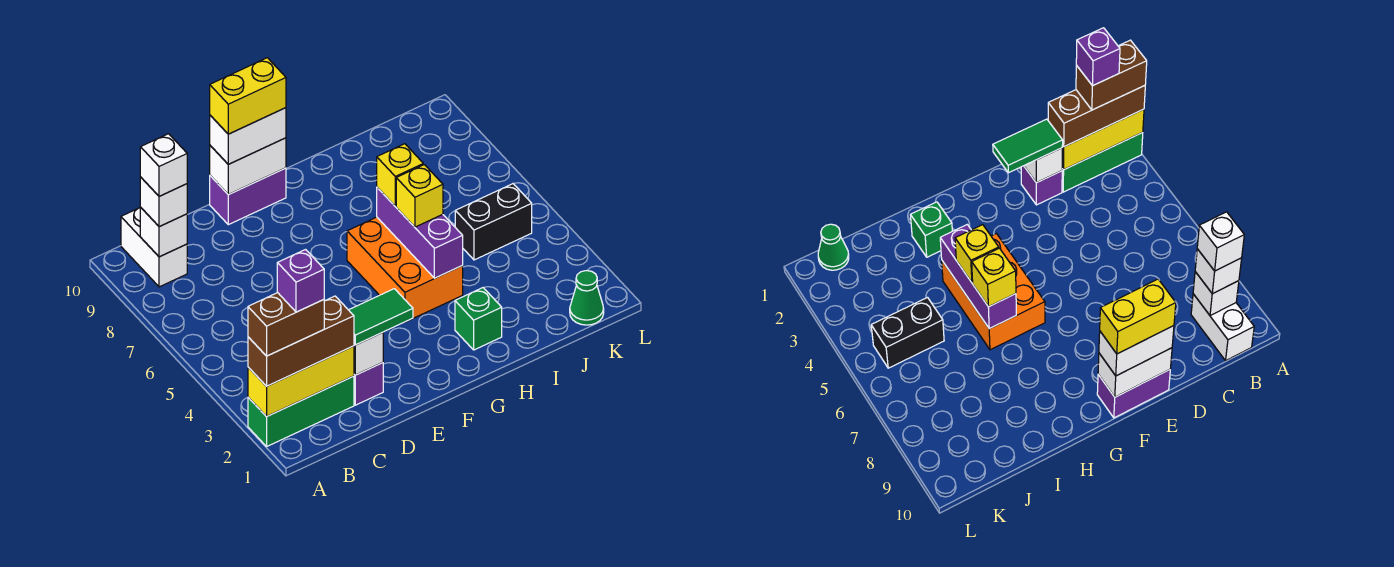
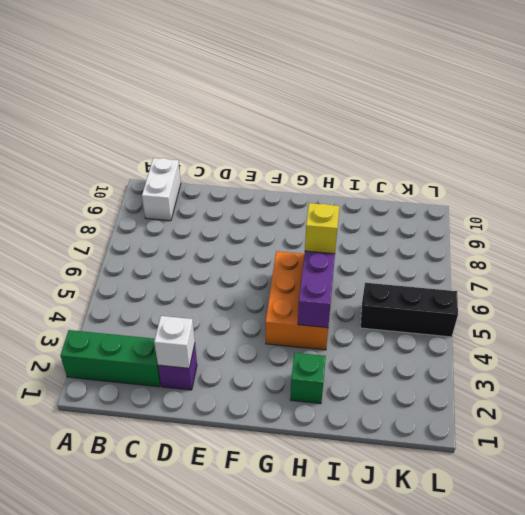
black 1x3 brick [360,283,458,337] -> black 1x2 brick [455,184,532,260]
none -> purple 1x2 brick [210,168,286,225]
none -> green 1x1 cone [570,271,604,325]
none -> yellow 1x3 brick [248,346,354,417]

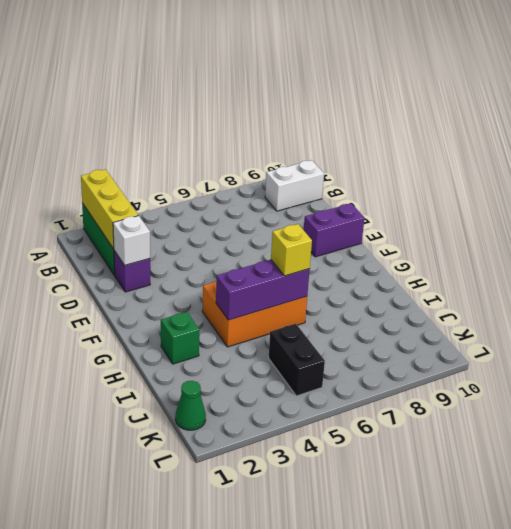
purple 1x2 brick [304,203,364,257] -> purple 1x2 brick turned to [210,168,286,225]
none -> white 1x1 brick [140,207,187,257]
none -> white 1x2 brick [210,138,286,195]
none -> brown 1x3 brick [248,296,354,386]

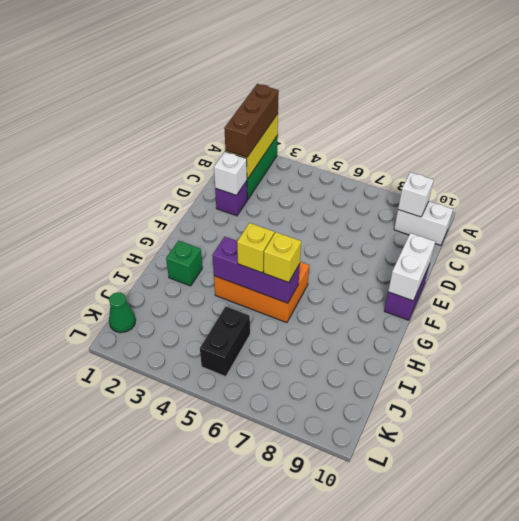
none -> white 1x1 brick [140,177,187,227]
none -> green 1x2 tile [349,289,413,345]
none -> white 1x2 brick [210,108,286,164]

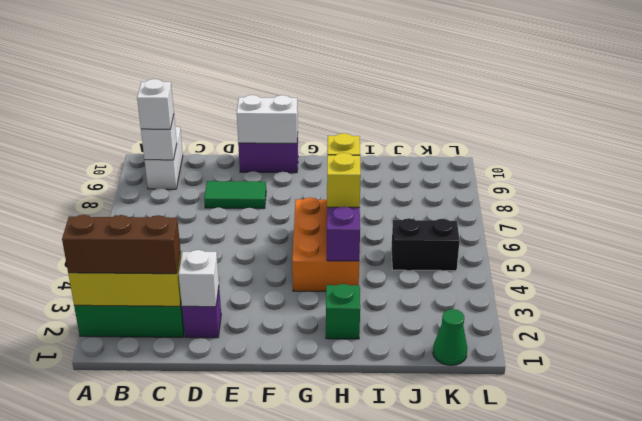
green 1x2 tile [204,181,266,209] -> green 1x2 tile moved to [349,289,413,345]
none -> white 1x2 brick [210,108,286,164]
none -> brown 1x2 brick [248,293,324,356]
none -> white 1x1 brick [140,134,187,196]

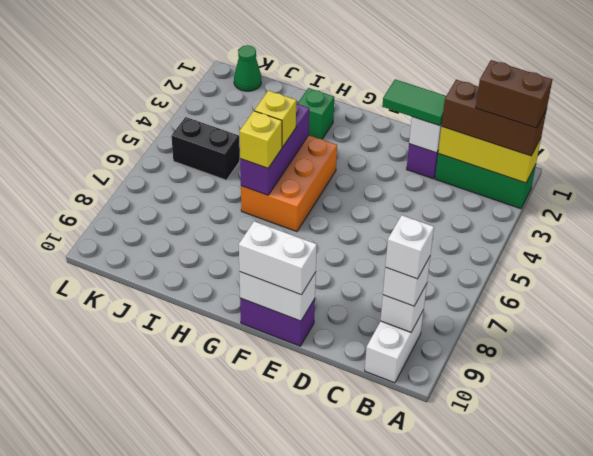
none -> yellow 1x2 brick [210,58,286,134]
none -> purple 1x1 brick [277,250,324,312]

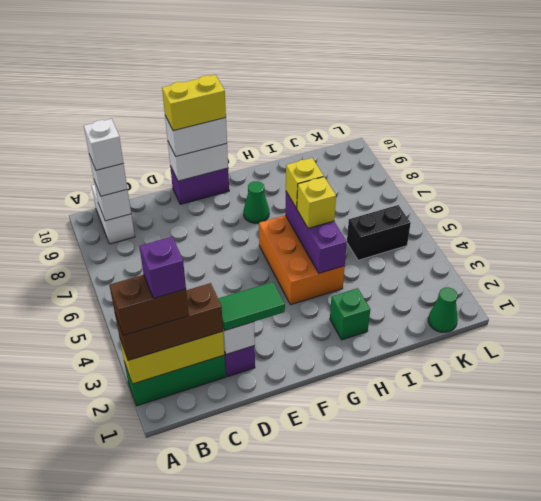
green 1x1 cone [244,181,269,223] -> none

